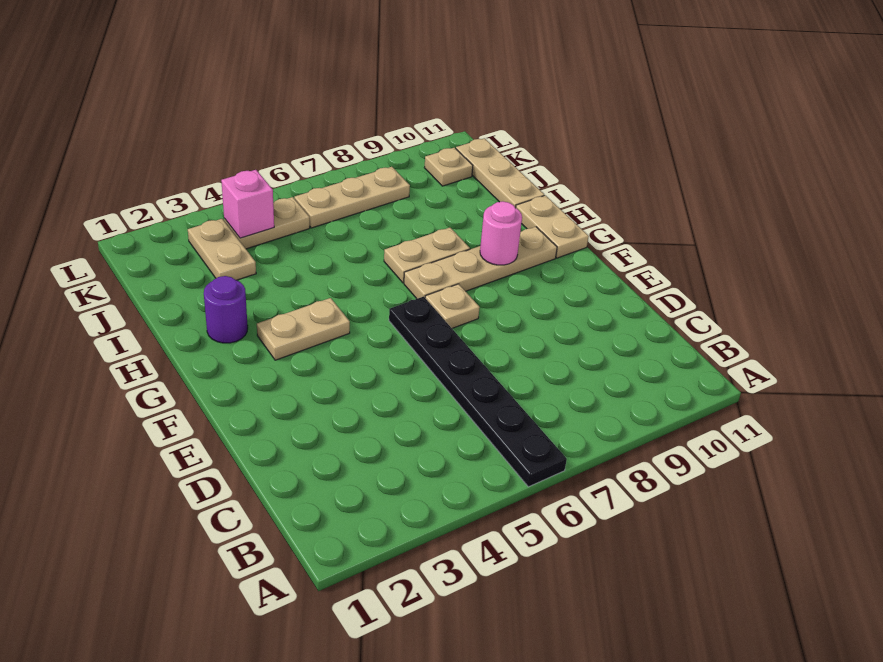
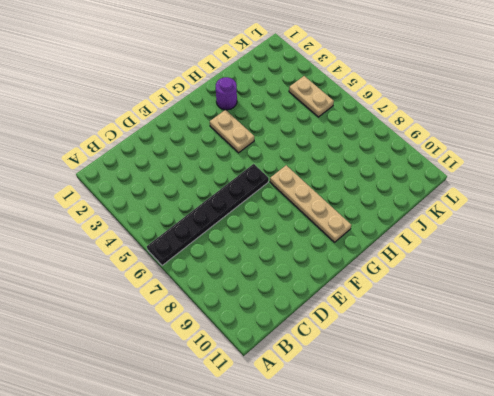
none -> tan 1x1 plate [425,284,480,328]
none -> tan 1x2 plate [516,195,589,258]
none -> tan 1x2 plate [384,228,470,283]

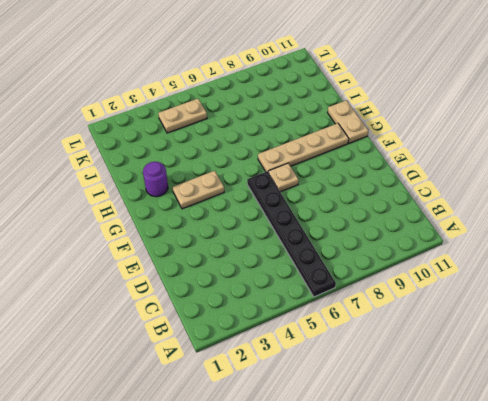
none -> tan 1x2 plate [384,228,470,283]
none -> tan 1x3 plate [456,138,544,208]
none -> tan 1x2 plate [188,219,256,280]

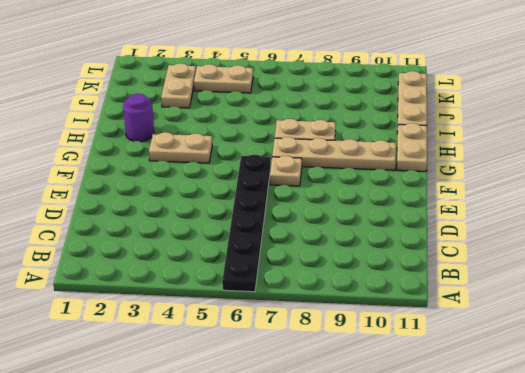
none -> tan 1x3 plate [294,167,410,228]
none -> tan 1x1 plate [424,148,473,186]
none -> pink 1x1 round brick [480,201,522,265]

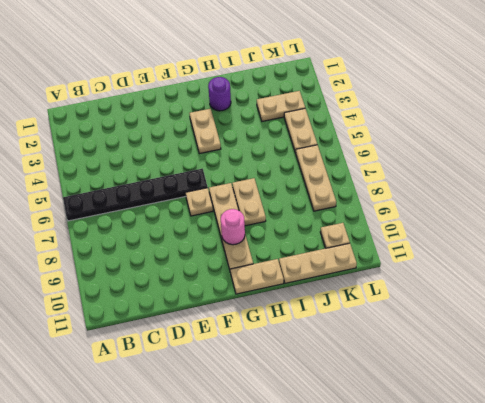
none -> pink 1x1 brick [221,170,274,238]

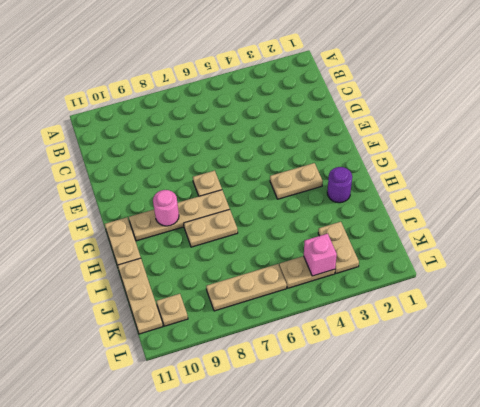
none -> black 1x6 plate [389,297,567,487]

